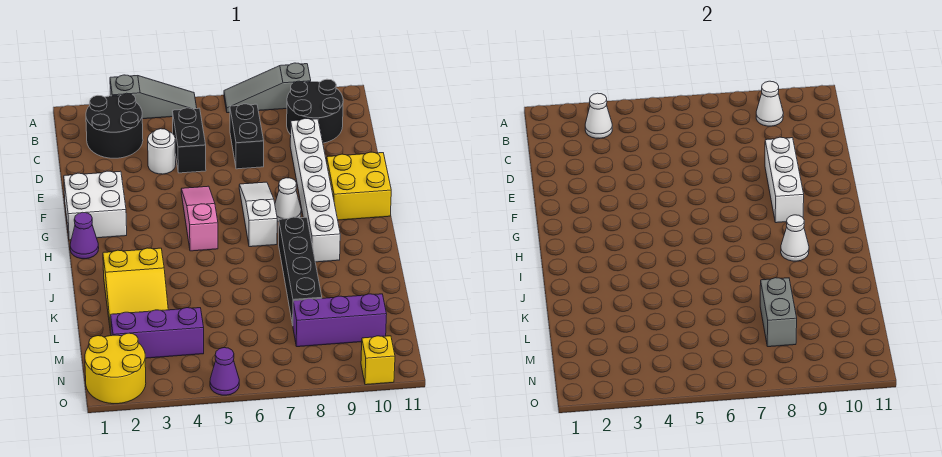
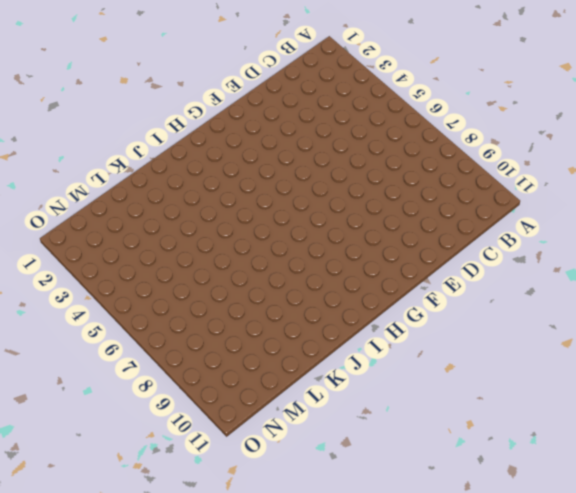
none -> grey 1x3 slope [110,75,197,119]
none -> grey 1x3 slope [224,63,311,113]
none -> black 2x2 round brick [86,93,143,158]

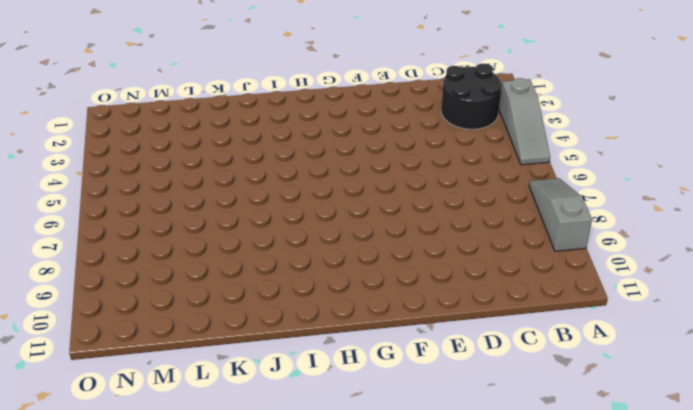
none -> black 2x2 round brick [287,79,343,143]
none -> black 1x2 brick [173,108,206,173]
none -> black 1x2 brick [230,104,264,169]

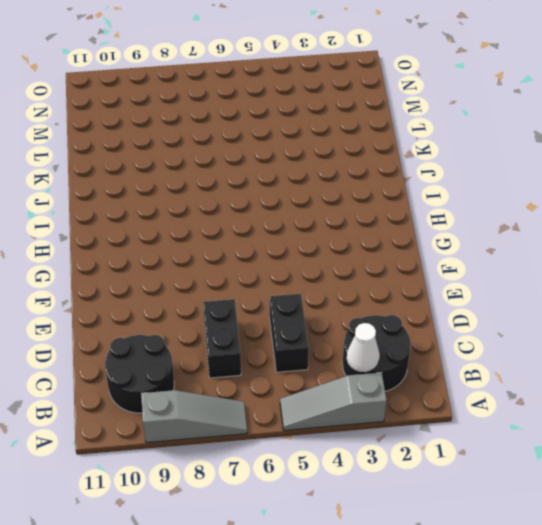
none -> white 1x1 round brick [148,129,176,174]
none -> white 1x6 brick [290,118,340,262]
none -> white 2x2 brick [64,171,127,240]

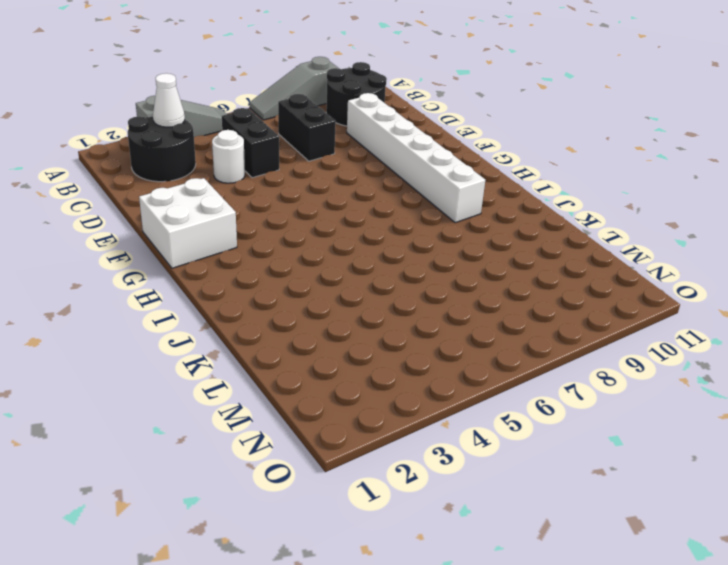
none -> pink 1x3 slope [181,186,218,251]
none -> white 1x3 slope [239,182,277,247]
none -> yellow 2x2 brick [327,152,391,220]

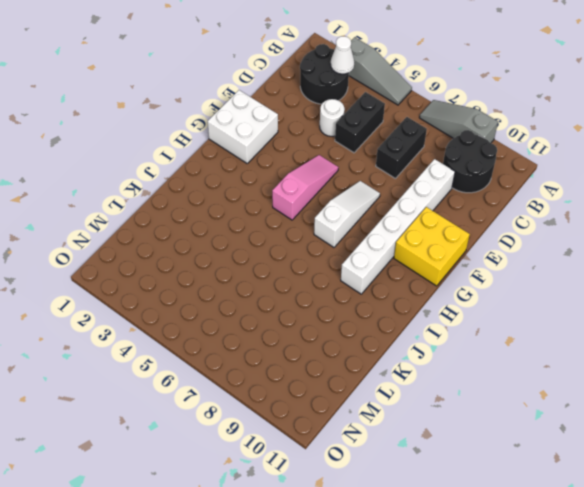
none -> white 1x1 cone [275,178,301,222]
none -> purple 1x1 cone [70,212,99,259]
none -> black 1x4 brick [279,217,322,325]

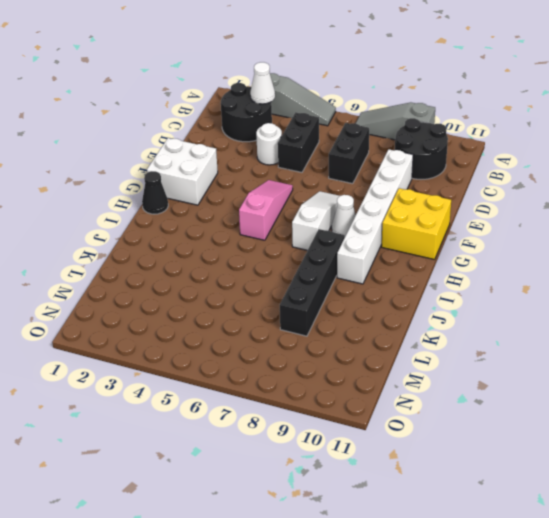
black 1x1 cone [142,171,168,214] -> purple 1x1 cone [70,212,99,259]
none -> yellow 2x3 slope [103,248,168,333]
none -> purple 1x3 brick [111,308,204,358]
none -> purple 1x3 brick [293,294,387,347]

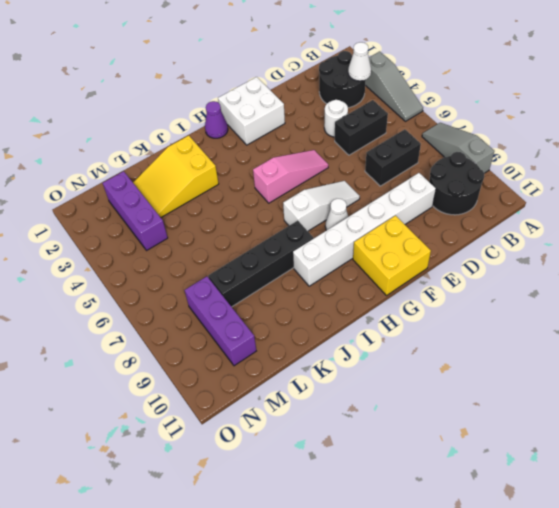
none -> yellow 2x2 round brick [85,333,146,404]
none -> purple 1x1 cone [210,348,239,395]
none -> yellow 1x1 brick [361,336,395,385]

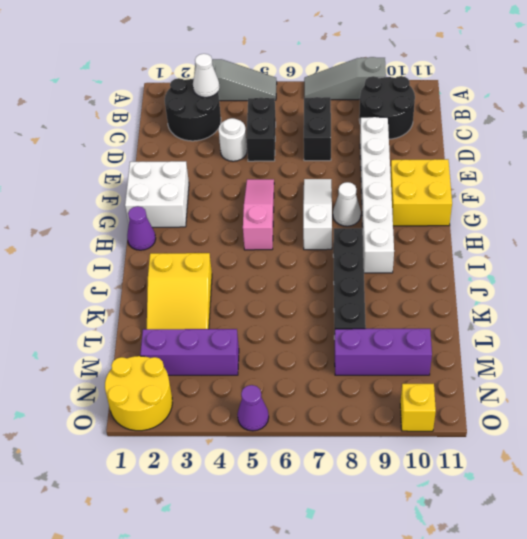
none -> white 1x1 cone [756,81,783,126]
none -> white 1x3 brick [765,137,804,223]
none -> white 1x1 cone [781,215,809,261]

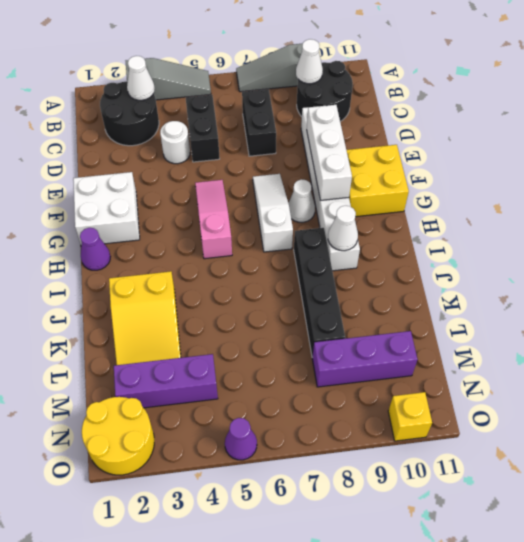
none -> grey 1x2 brick [760,278,797,347]

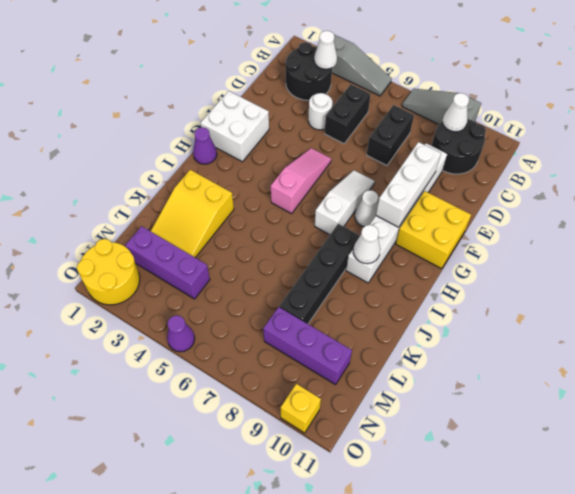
none -> grey 1x2 brick [760,278,797,347]

